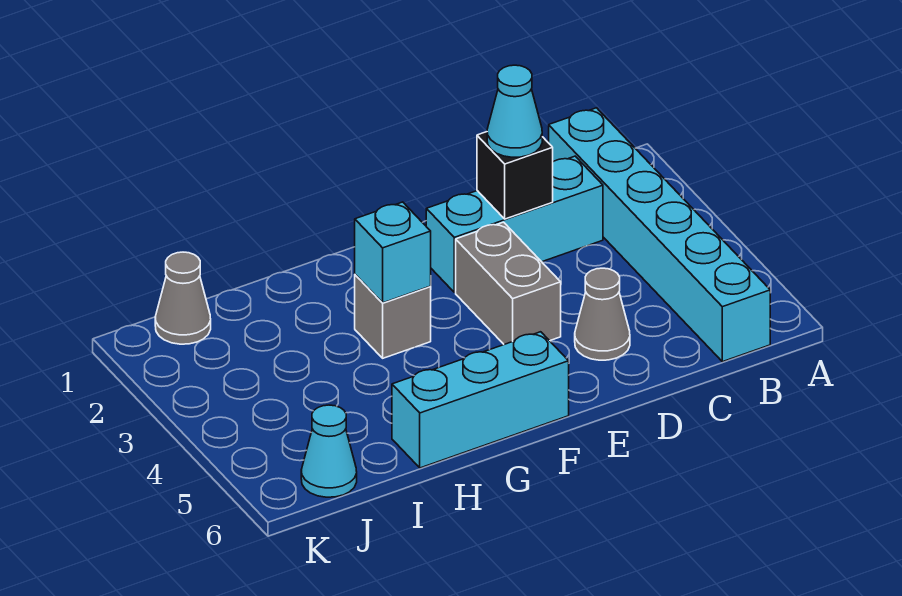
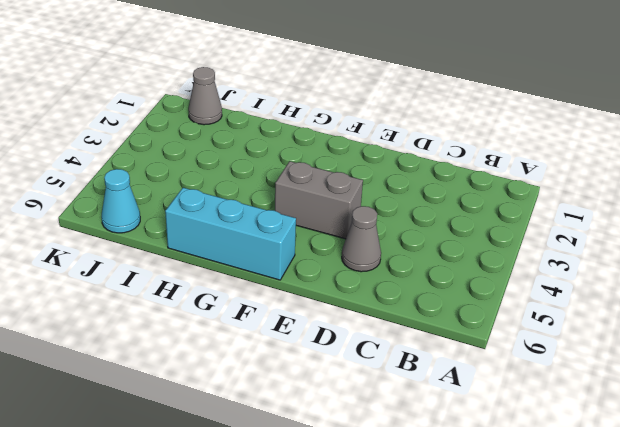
grey 1x2 brick [275,161,363,239] -> grey 1x2 brick turned to [456,222,561,344]
none -> cyan 1x6 brick [549,108,770,362]
none -> cyan 1x3 brick [426,156,603,292]

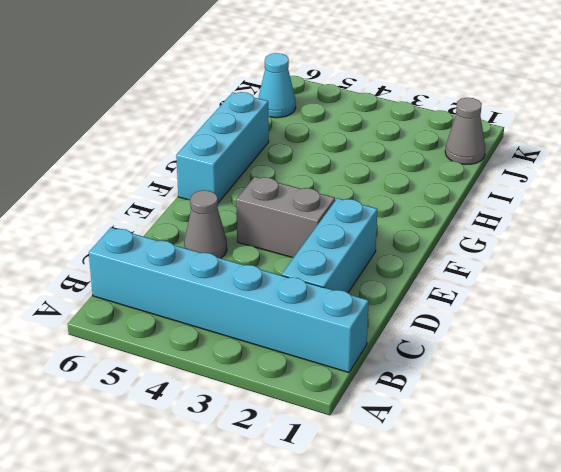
none -> grey 1x1 brick [355,275,431,358]
none -> black 1x1 brick [477,132,553,219]

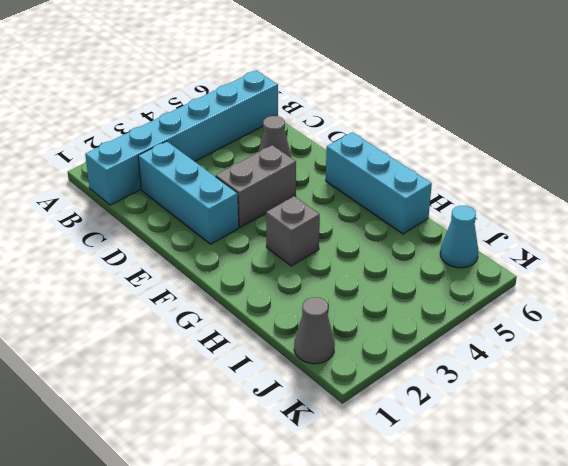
none -> black 1x1 brick [477,132,553,219]
none -> cyan 1x1 brick [355,202,431,303]

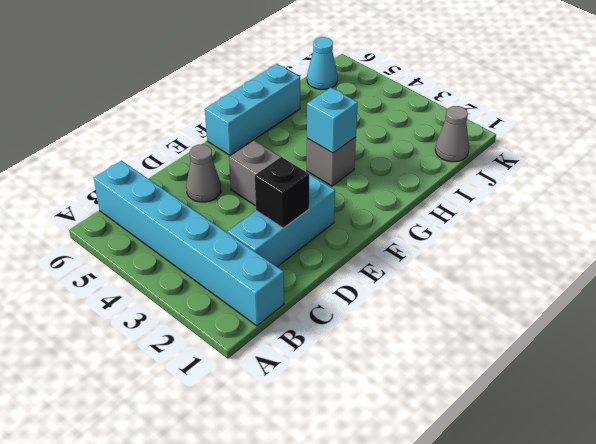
none -> cyan 1x1 cone [487,65,542,157]

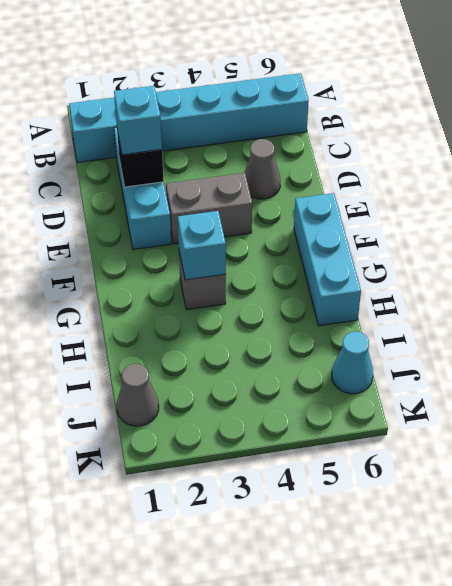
cyan 1x1 brick [114,86,162,155] -> cyan 1x1 cone [487,65,542,157]

